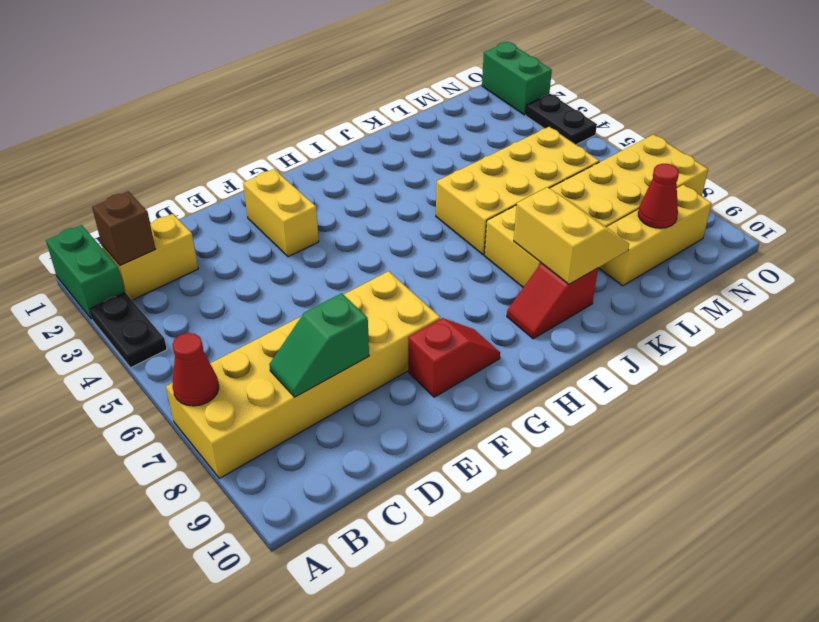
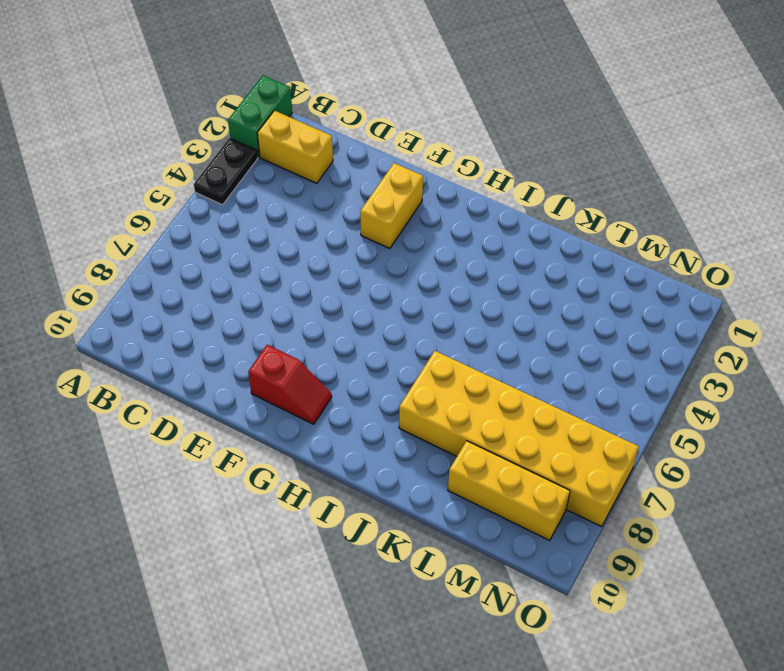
none -> yellow 2x6 brick [166,271,440,478]
none -> red 1x2 slope [507,263,598,339]
none -> yellow 2x4 brick [436,127,599,255]

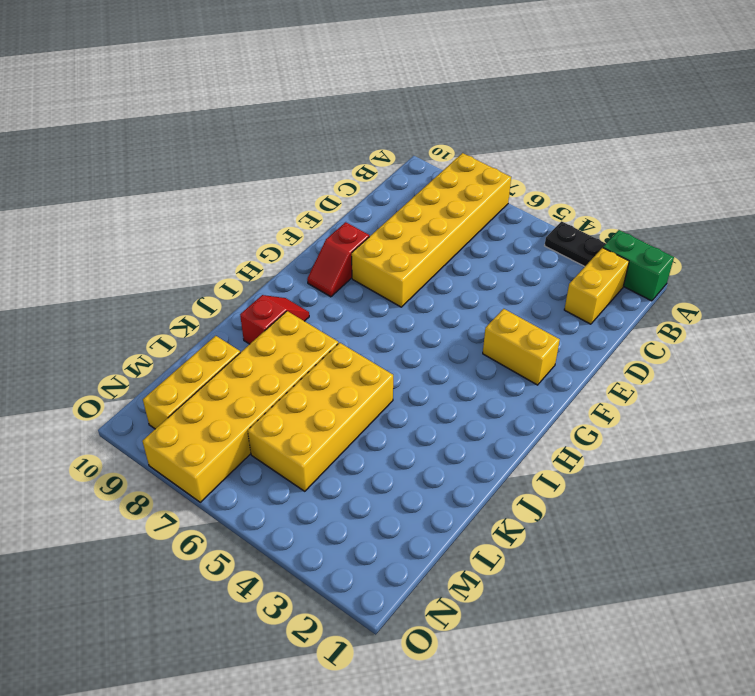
none -> green 1x2 brick [482,42,552,115]
none -> black 1x2 plate [526,94,597,145]
none -> red 1x1 cone [172,333,219,406]

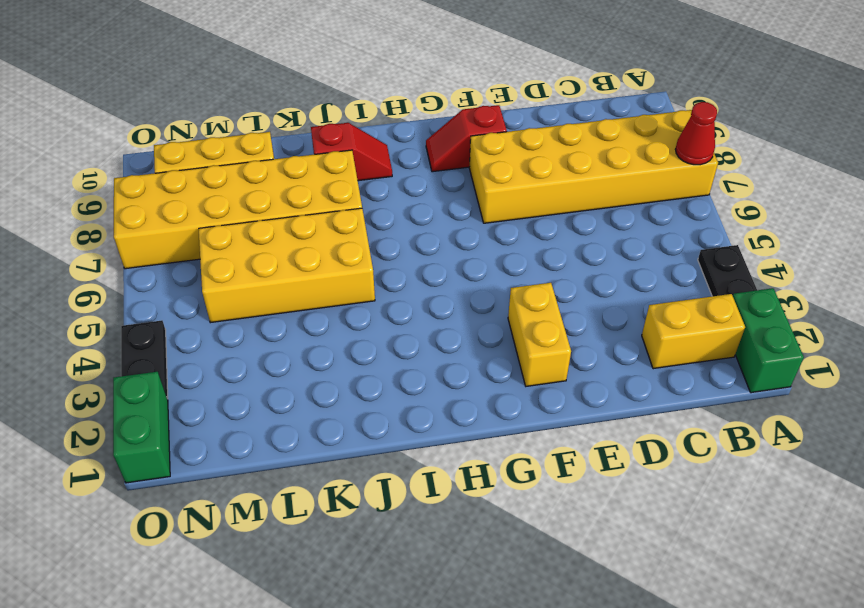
none -> brown 1x1 brick [92,191,155,266]
none -> green 1x2 slope [269,293,369,397]
none -> yellow 2x2 slope [514,187,629,284]

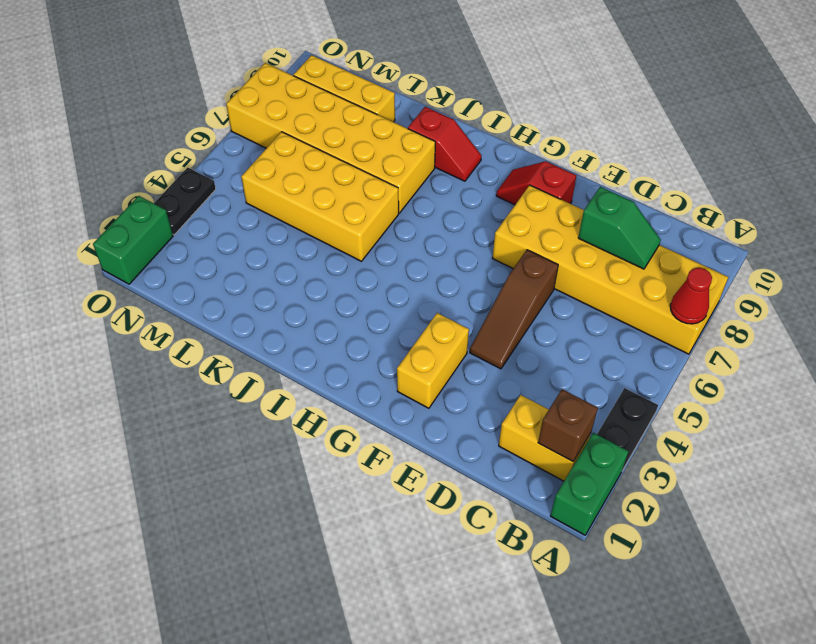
brown 1x3 slope [470,250,558,369] -> none
none -> yellow 2x2 slope [514,187,629,284]
none -> red 1x1 cone [638,164,679,228]

